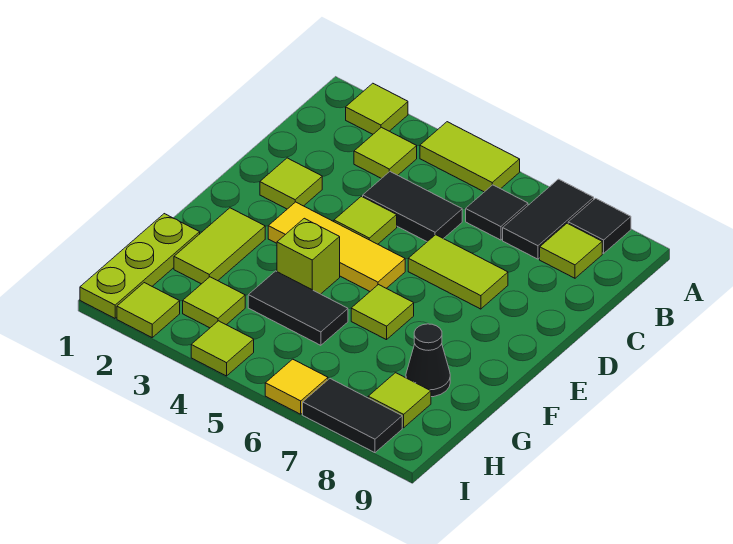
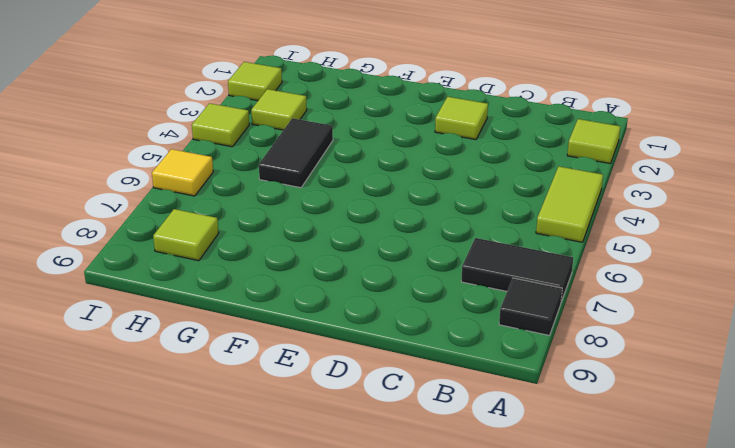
none -> lime 1x1 tile [354,127,417,179]
none -> black 1x1 tile [466,185,528,240]
none -> lime 1x1 tile [540,223,602,278]

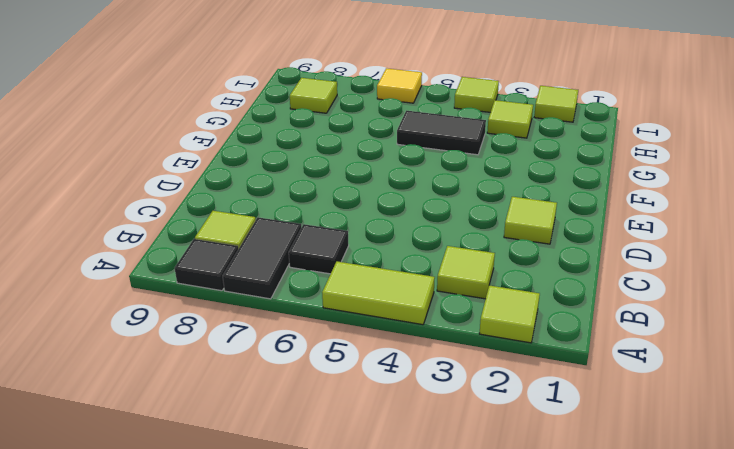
none -> black 1x2 tile [363,172,462,242]
none -> lime 1x1 tile [334,196,397,244]
none -> lime 1x2 tile [408,235,508,309]

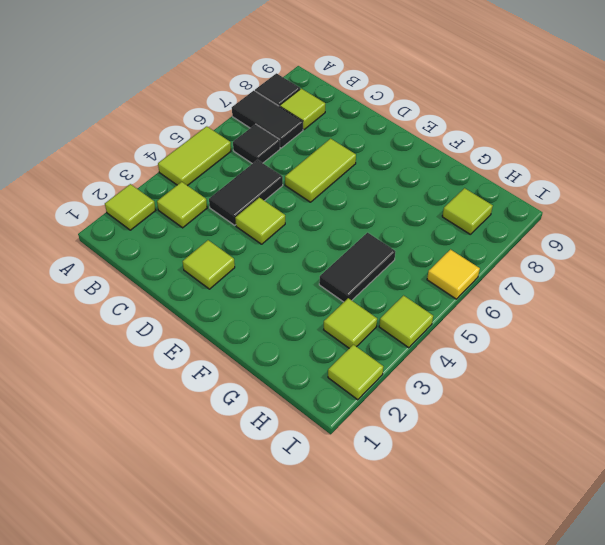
none -> yellow 1x3 tile [268,202,405,291]
none -> lime 1x2 tile [174,208,265,284]
none -> lime 1x1 brick [277,218,340,294]

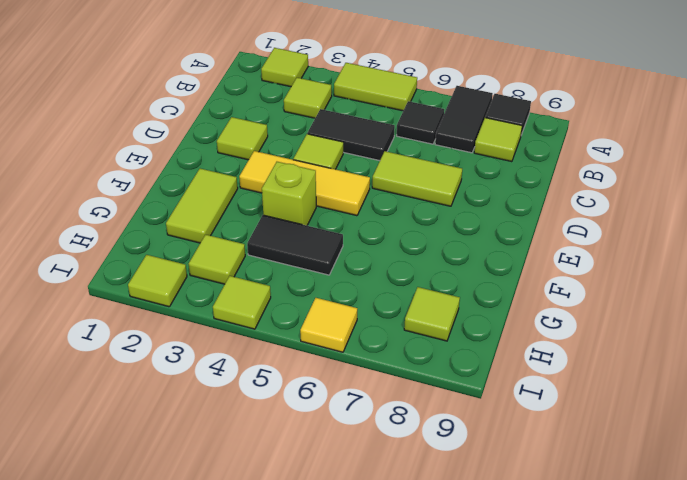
none -> lime 1x1 tile [351,285,414,340]
none -> lime 1x3 plate [80,214,200,318]
none -> black 1x1 cone [406,324,450,397]

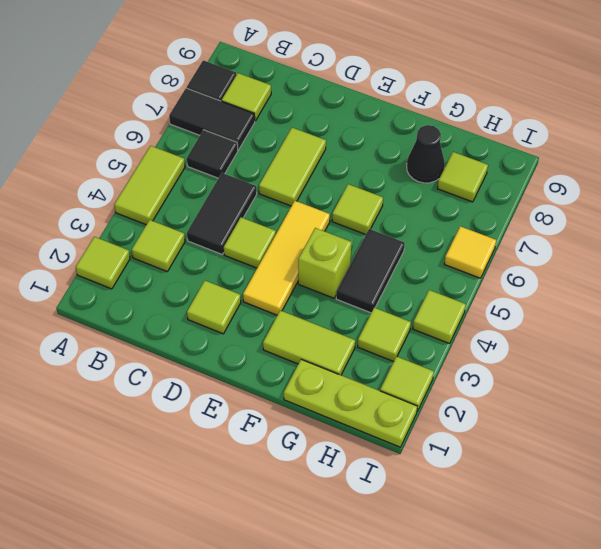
none -> black 1x2 tile [303,379,402,453]

